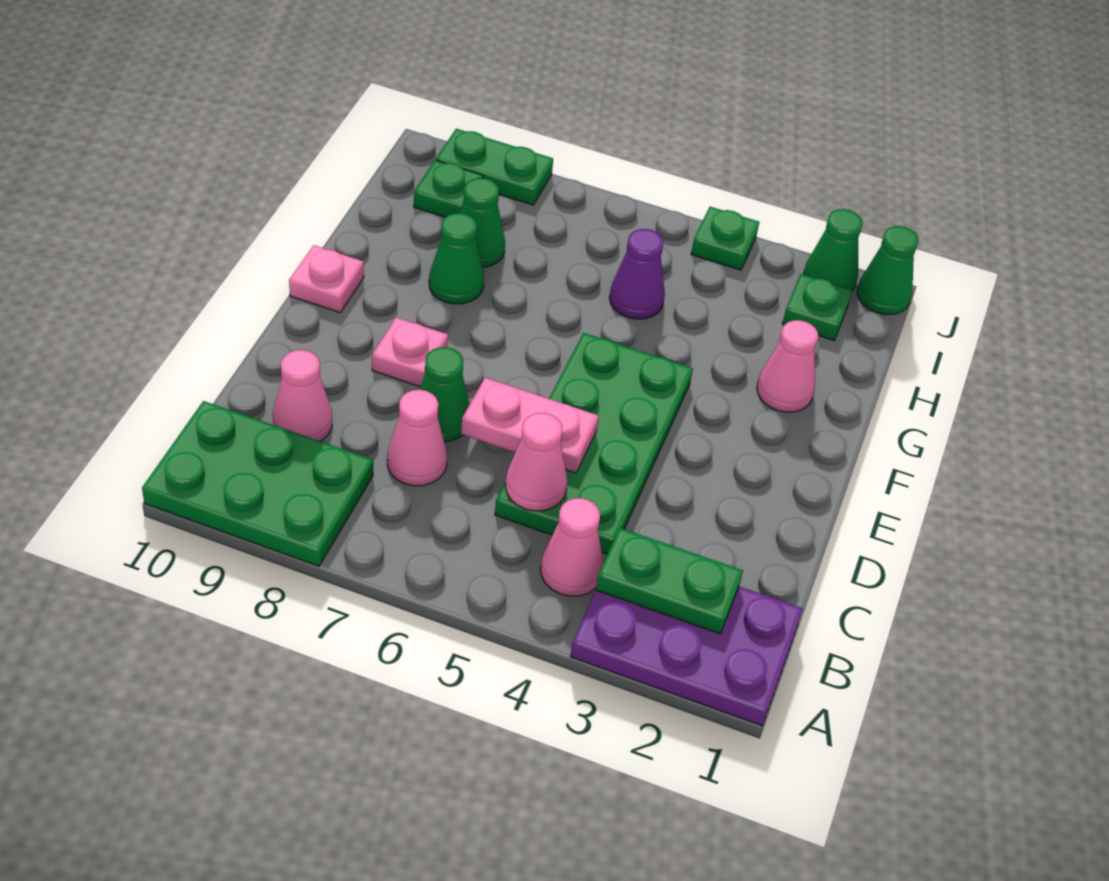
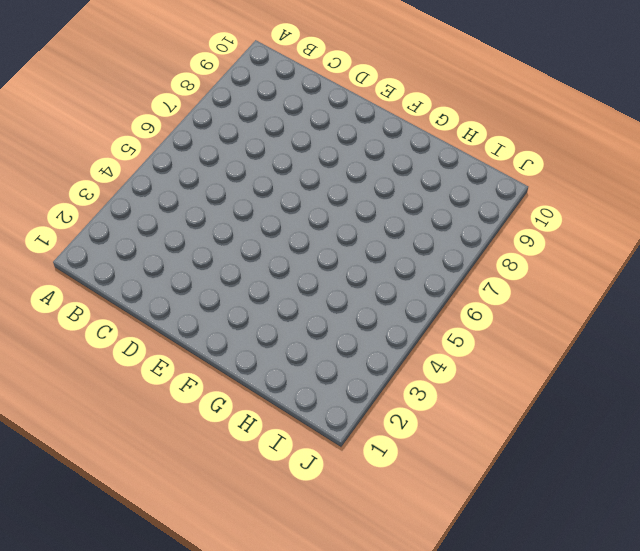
none -> purple 2x3 plate [570,586,803,726]
none -> green 2x3 plate [142,401,373,566]
none -> pink 1x1 cone [541,498,603,596]

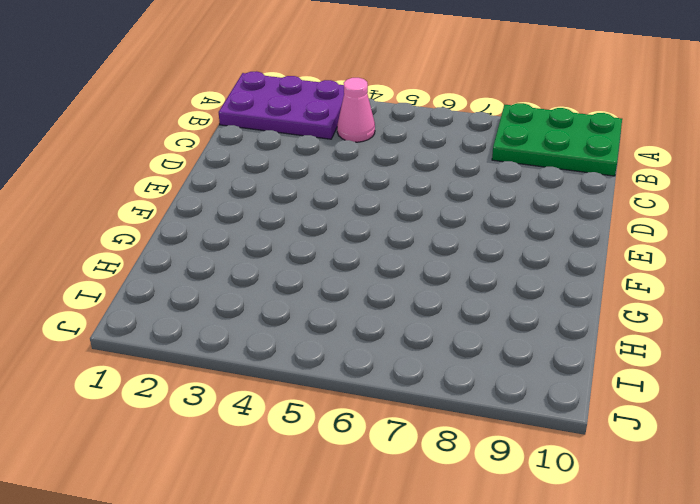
none -> green 2x4 plate [495,333,693,554]
none -> pink 1x1 cone [387,390,447,486]
none -> pink 1x1 cone [273,350,332,441]

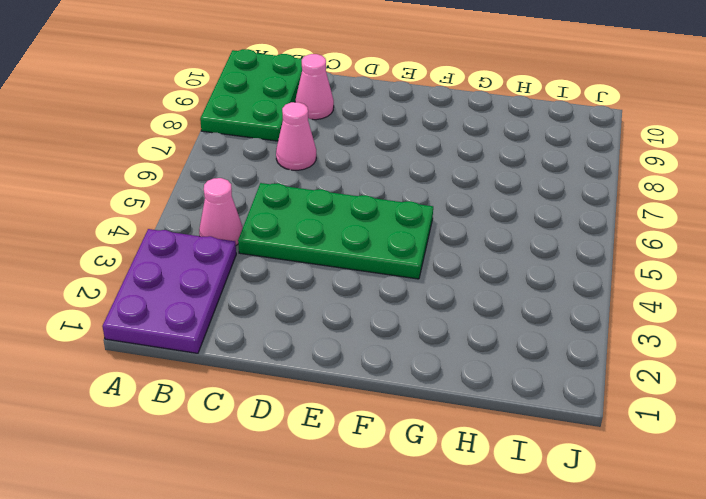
none -> green 1x1 cone [420,347,470,442]
none -> pink 1x1 plate [372,317,448,387]
none -> pink 1x1 plate [289,245,364,313]

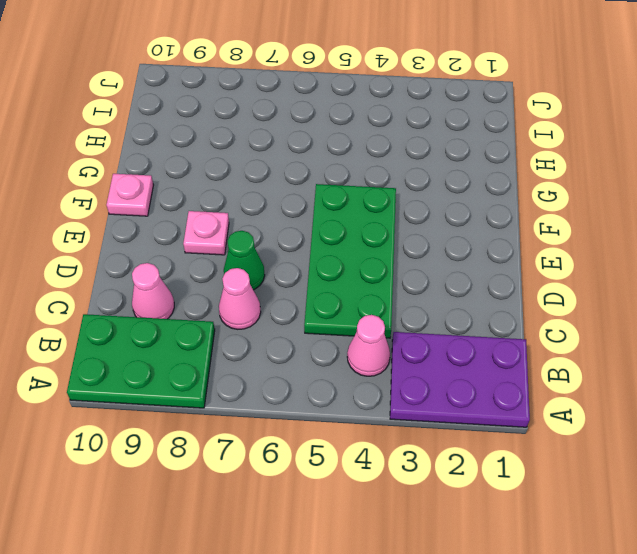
none -> pink 1x1 cone [757,320,818,412]
none -> green 1x1 cone [429,213,484,304]
none -> purple 1x1 cone [609,229,665,319]

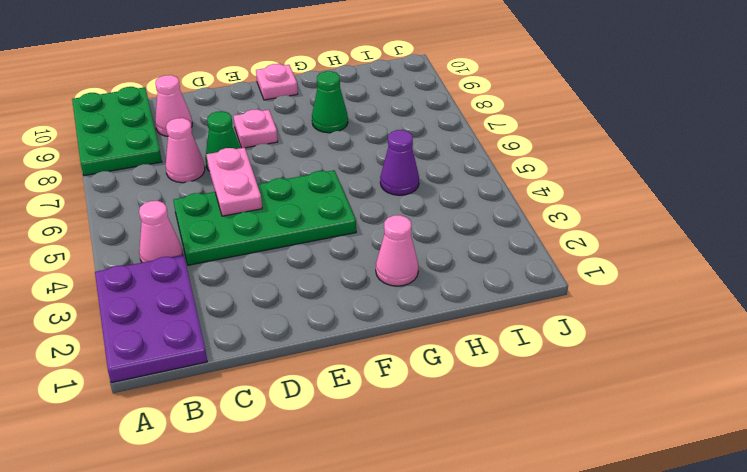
none -> green 1x1 cone [460,178,505,267]
none -> green 1x1 plate [782,274,852,340]
none -> green 1x1 plate [414,160,483,217]

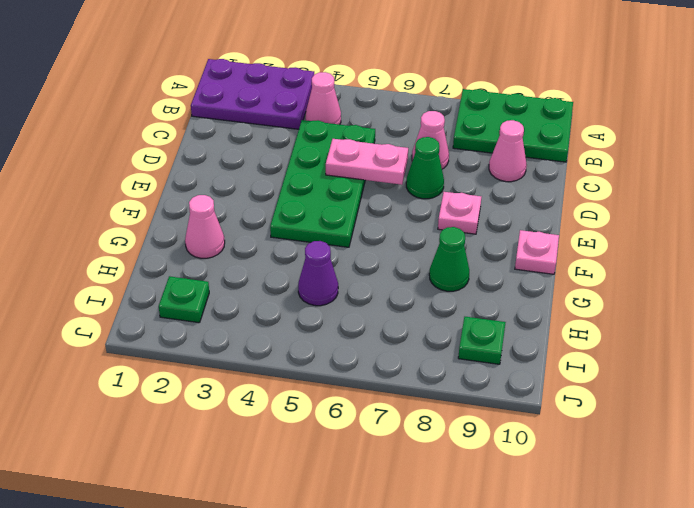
none -> green 1x1 cone [460,178,505,267]
none -> green 1x1 cone [857,226,919,315]
none -> green 1x1 cone [804,209,863,291]

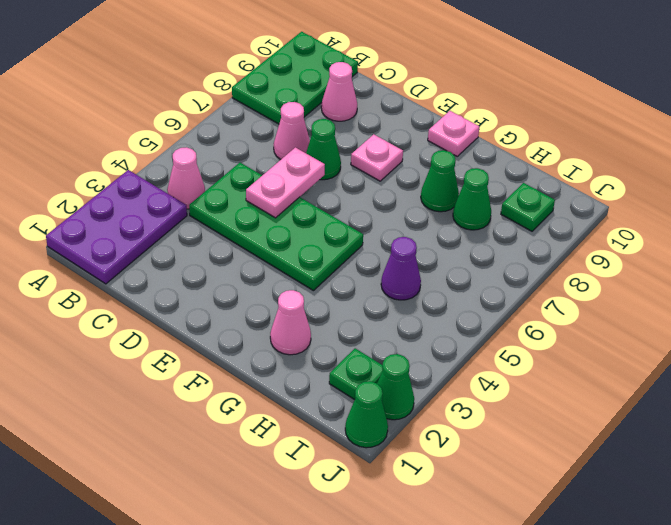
none -> green 1x1 plate [691,207,759,270]
none -> green 1x2 plate [436,129,553,205]
none -> green 1x2 plate [596,528,743,634]

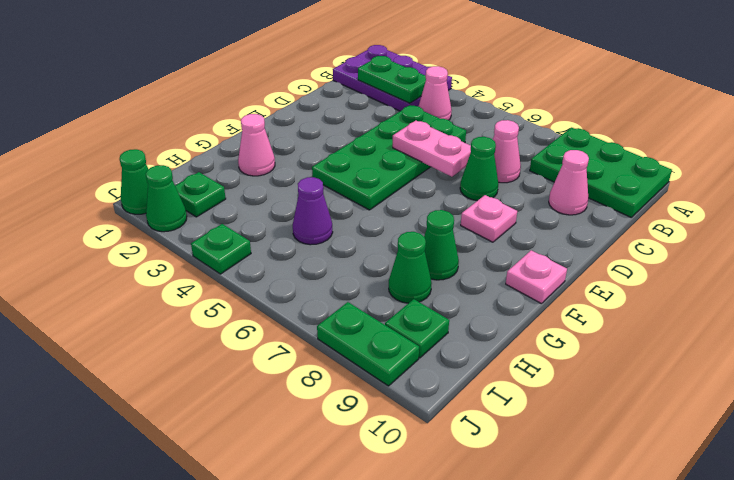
none -> pink 1x1 cone [505,413,567,511]

